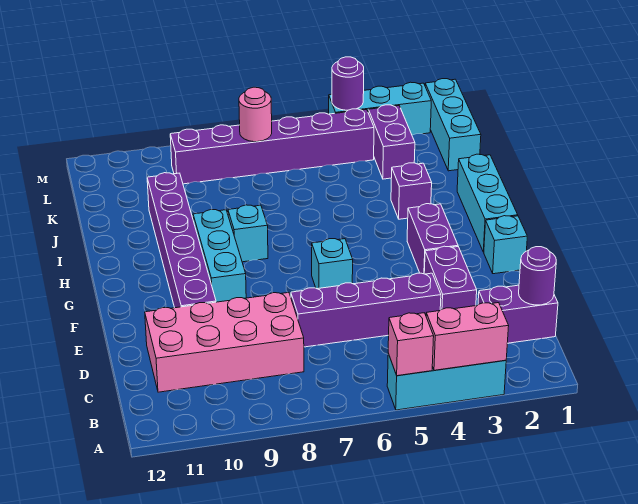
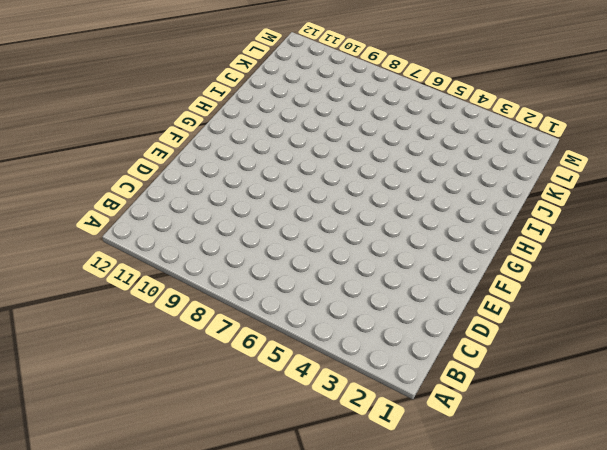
none -> cyan 1x3 brick [387,354,506,410]
none -> purple 1x2 brick [478,285,558,343]
none -> pink 2x4 brick [145,293,304,392]

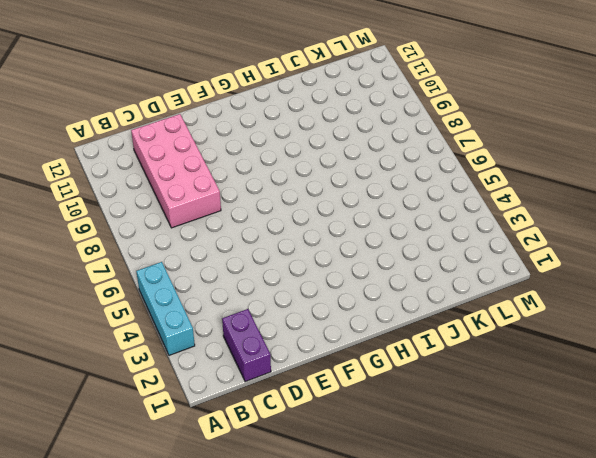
none -> purple 1x2 brick [424,246,477,310]
none -> purple 1x4 brick [291,273,441,347]
none -> purple 1x6 brick [147,173,216,308]

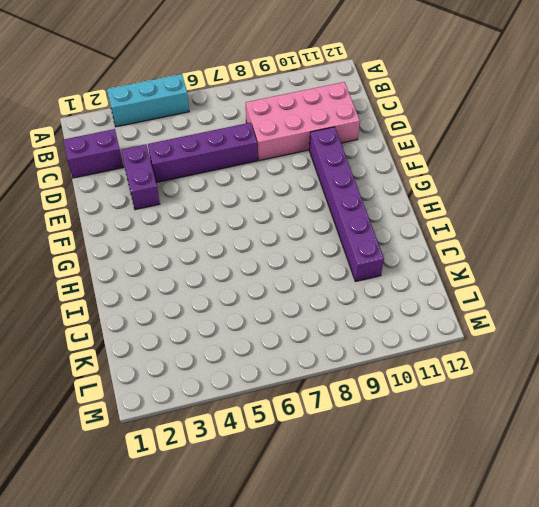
none -> cyan 1x1 brick [484,216,527,274]
none -> purple 1x2 brick [407,204,458,274]
none -> cyan 1x1 brick [312,239,353,289]

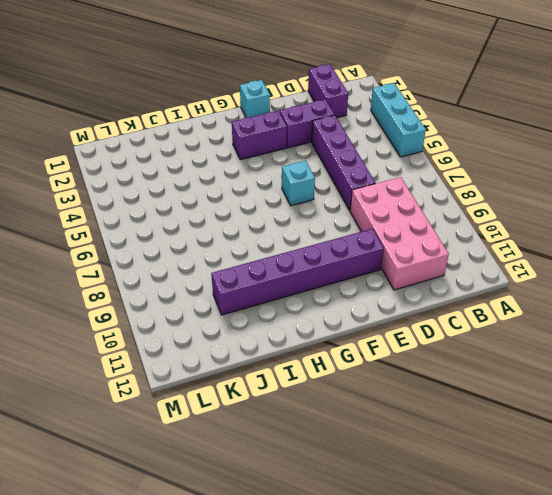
none -> cyan 1x3 brick [193,210,246,302]
none -> cyan 1x3 brick [457,154,518,252]
none -> cyan 1x1 brick [228,205,268,262]

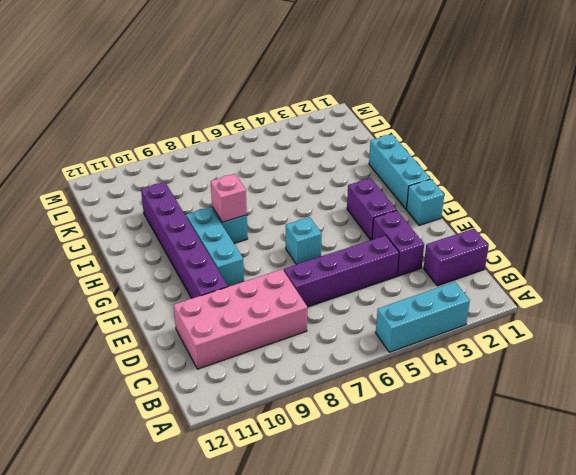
pink 1x1 brick [211,174,247,222] -> pink 1x1 brick moved to [388,313,434,376]
none -> purple 1x1 brick [391,163,432,219]
none -> cyan 1x3 brick [425,79,481,171]
none -> purple 1x2 brick [368,105,415,179]

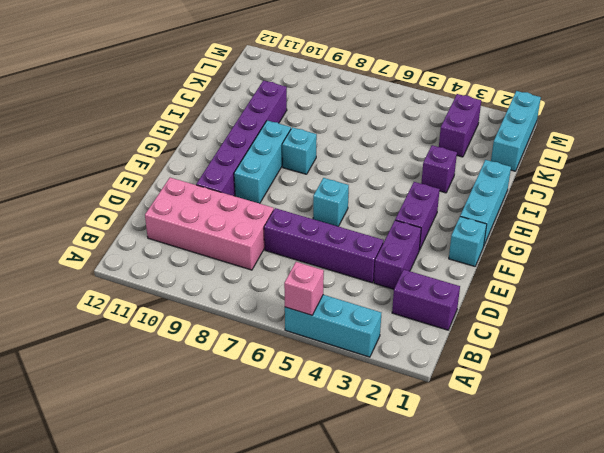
none -> purple 1x6 brick [170,109,374,184]
none -> cyan 1x3 brick [329,82,431,135]
none -> pink 1x2 brick [426,303,509,370]

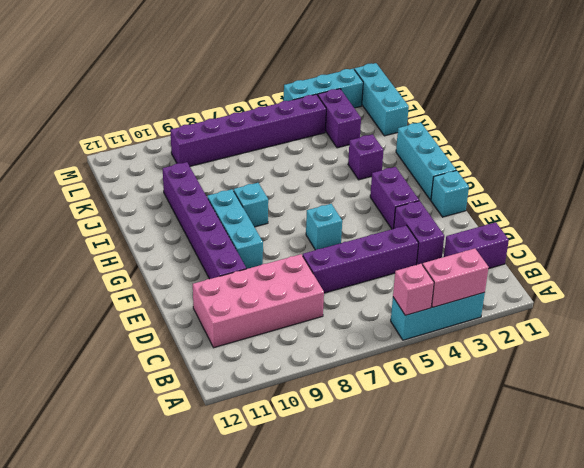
none -> purple 1x1 round brick [519,247,556,305]
none -> pink 1x1 round brick [239,87,272,142]
none -> purple 1x1 round brick [332,57,364,110]

